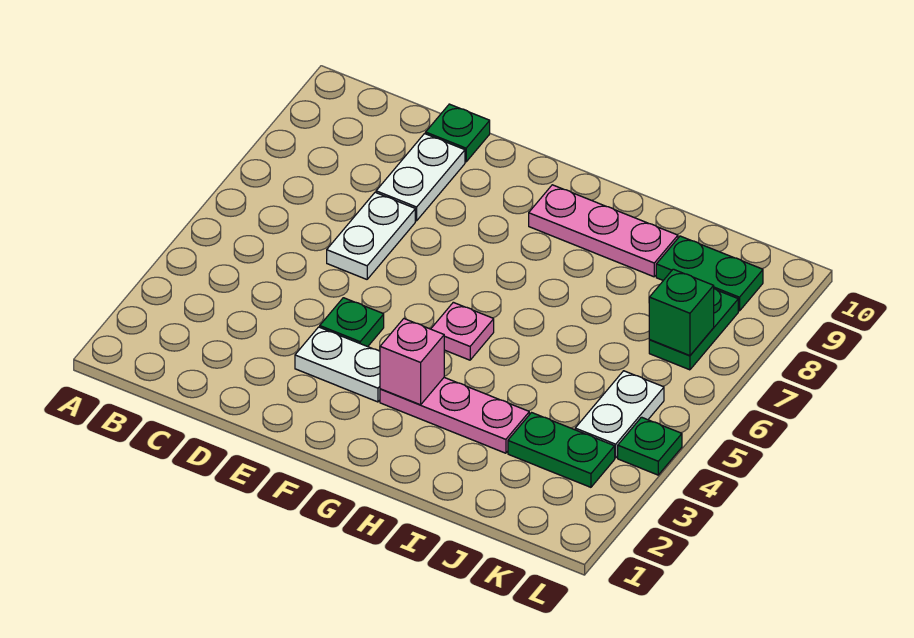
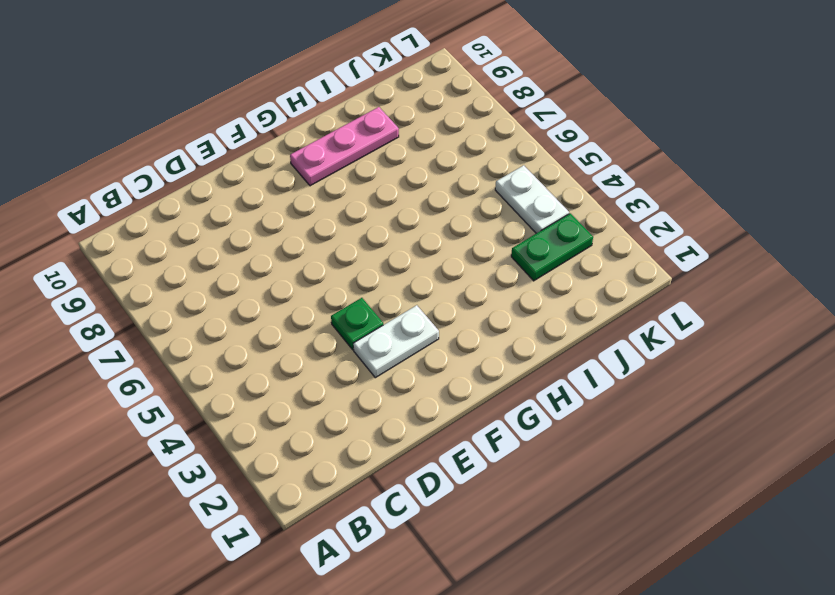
none -> white 1x2 plate [327,192,415,279]
none -> white 1x2 plate [376,134,465,221]
none -> green 1x1 plate [426,104,490,162]

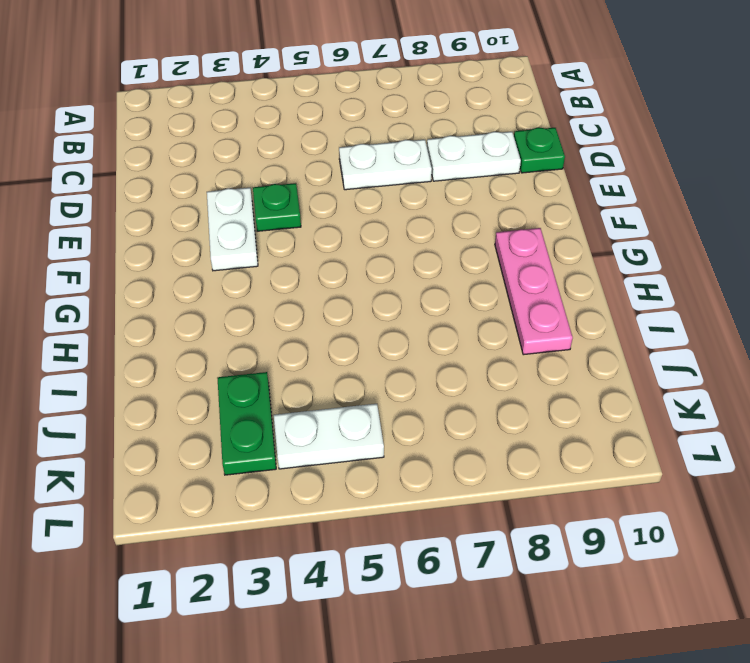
none -> pink 1x3 plate [380,378,529,453]
none -> pink 1x1 plate [431,302,494,360]
none -> green 1x2 plate [656,236,763,311]

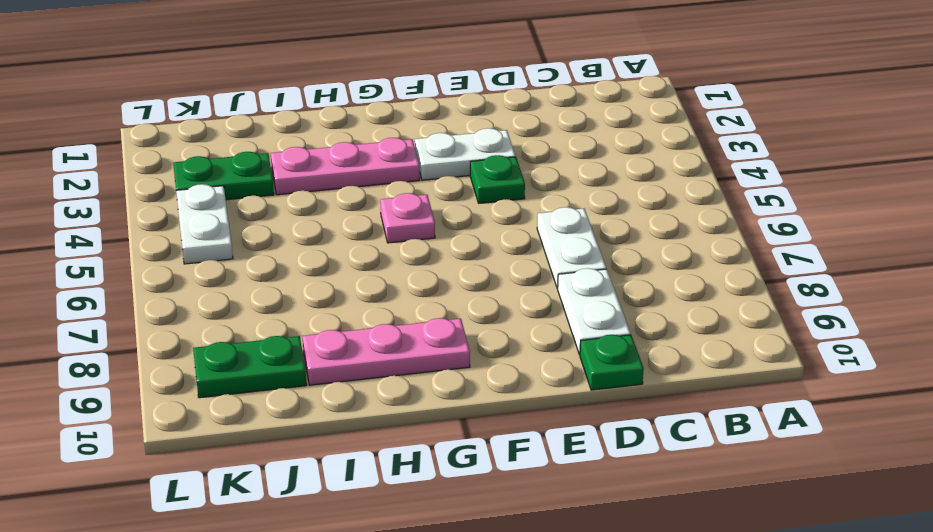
none -> green 1x2 plate [649,289,738,370]
none -> green 1x1 plate [618,417,682,475]
none -> pink 1x1 brick [380,319,444,405]

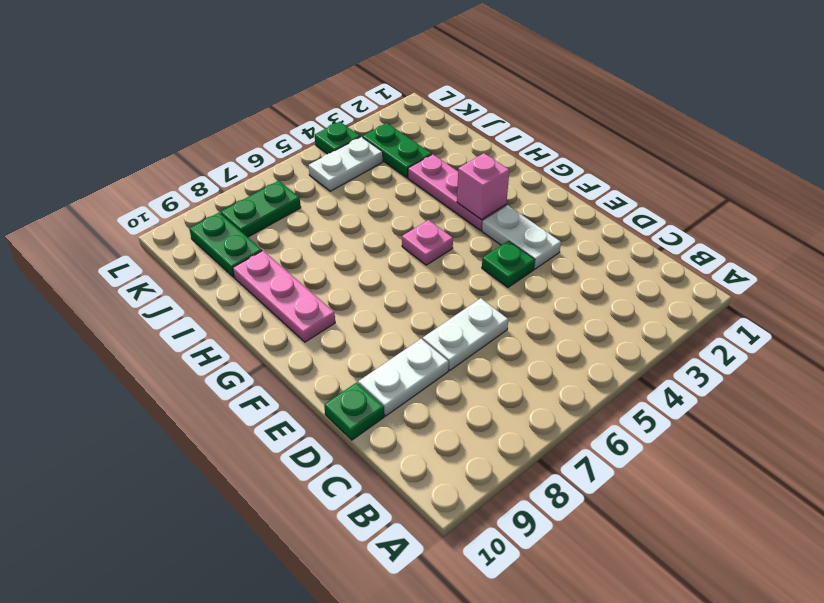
none -> green 1x1 brick [649,269,714,356]

